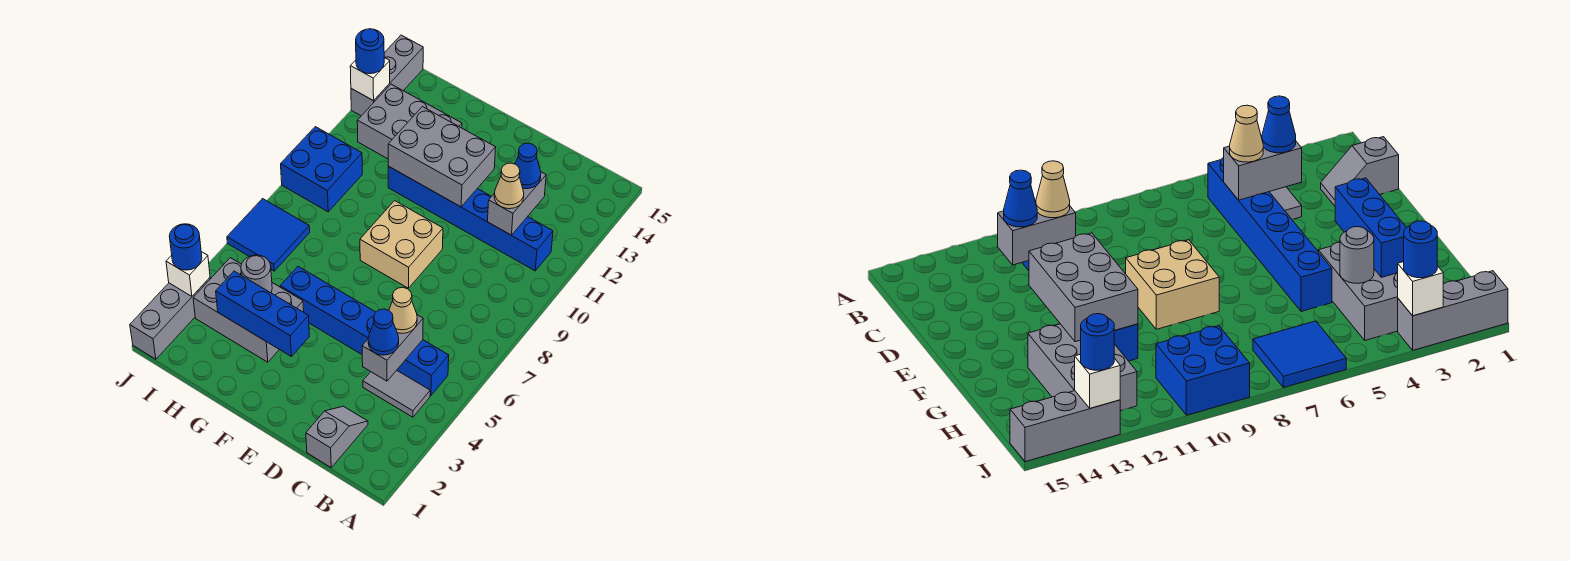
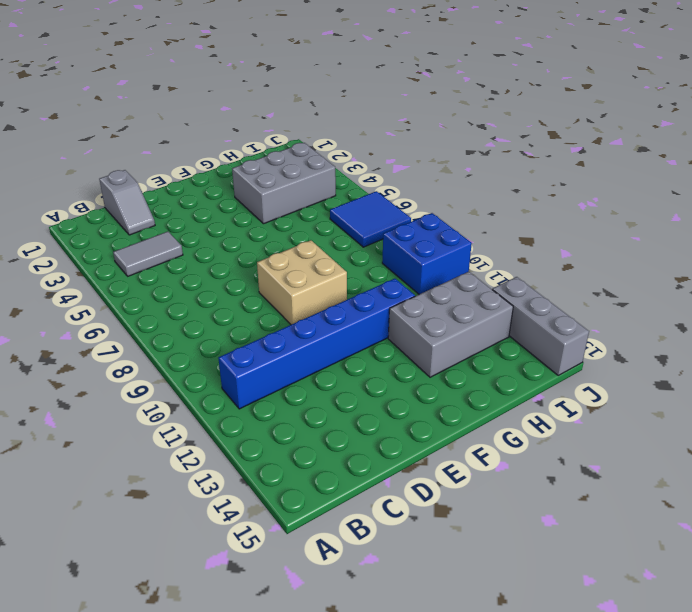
none -> blue 1x6 brick [280,267,449,396]
none -> grey 1x3 brick [130,278,210,359]
none -> grey 1x2 brick [362,315,423,381]

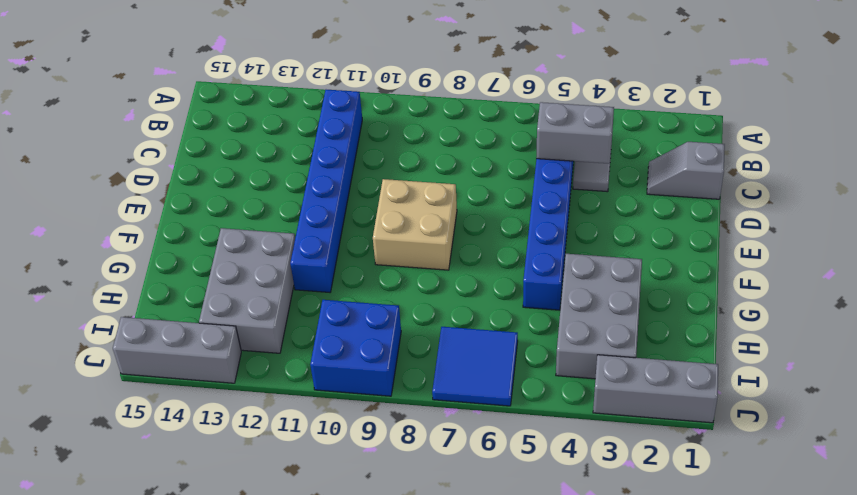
none -> grey 1x2 brick [488,172,546,235]
none -> grey 2x3 brick [388,107,496,207]
none -> blue 1x3 brick [216,271,309,357]

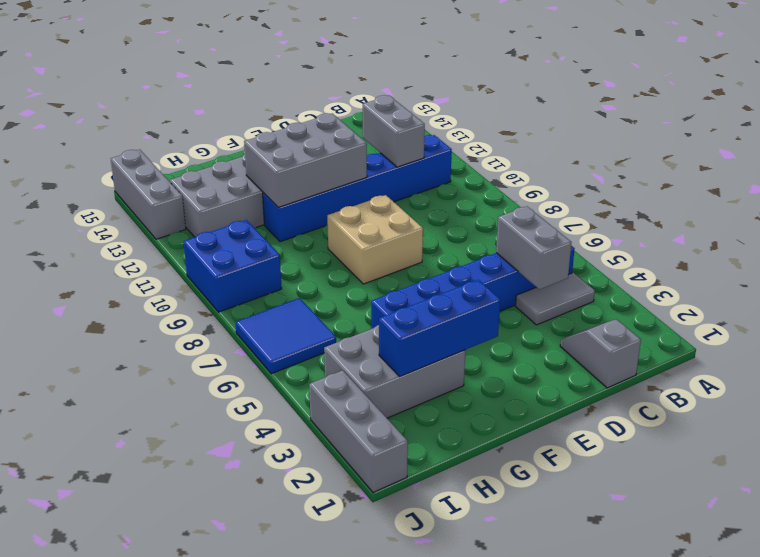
none -> grey 1x1 round brick [241,255,272,293]
none -> white 1x1 brick [166,252,210,296]
none -> white 1x1 brick [350,58,390,101]

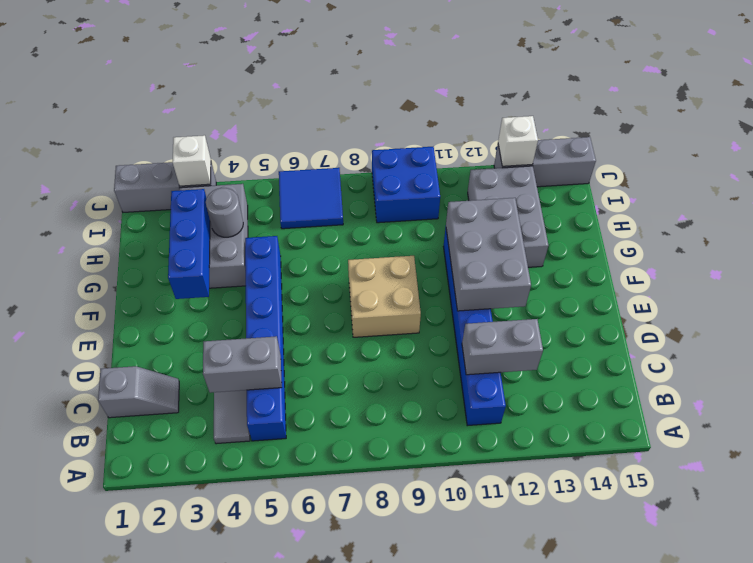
none -> blue 1x1 cone [368,309,399,355]
none -> tan 1x1 cone [389,288,417,333]
none -> tan 1x1 cone [494,163,524,209]

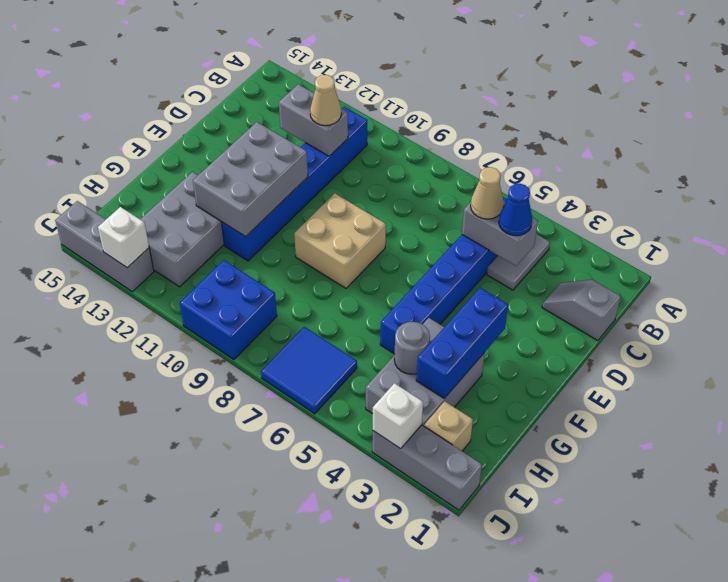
tan 1x1 brick [424,401,473,451] -> none
none -> blue 1x1 cone [515,143,541,189]
none -> blue 1x1 round brick [169,224,202,270]
none -> blue 1x1 round brick [356,29,384,74]

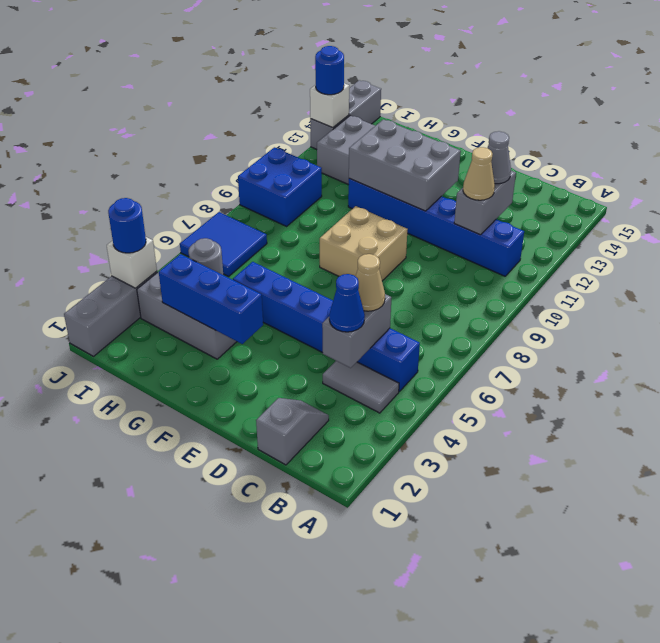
grey 1x1 cone [488,131,511,184] -> blue 1x1 cone [515,143,541,189]

